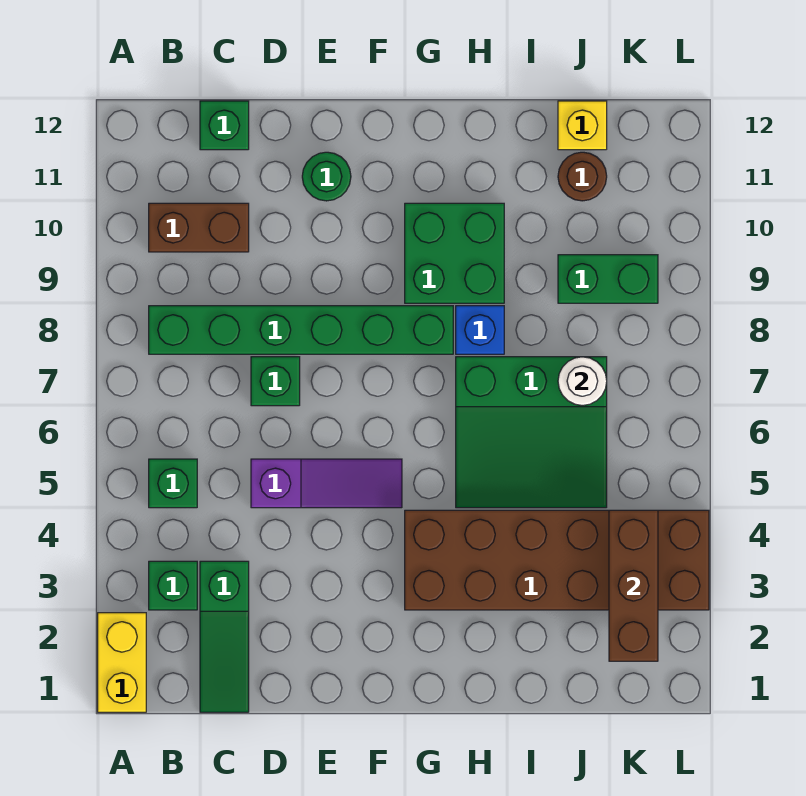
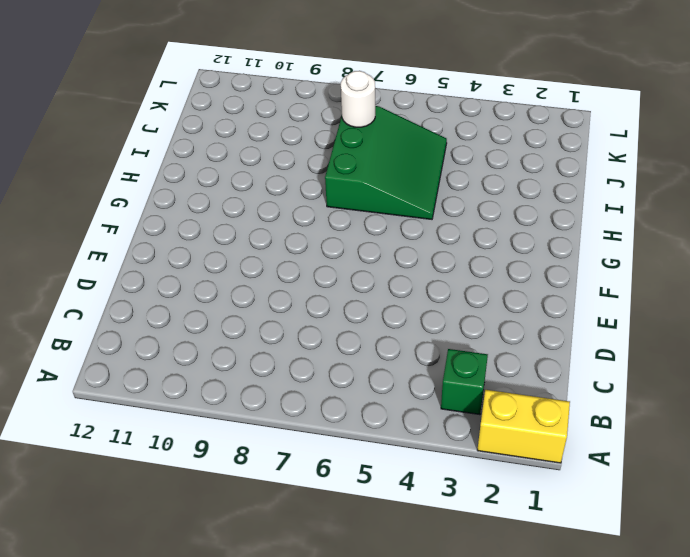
none -> green 1x1 brick [149,459,197,508]
none -> green 1x6 brick [149,306,453,354]
none -> brown 1x2 brick [149,203,249,252]

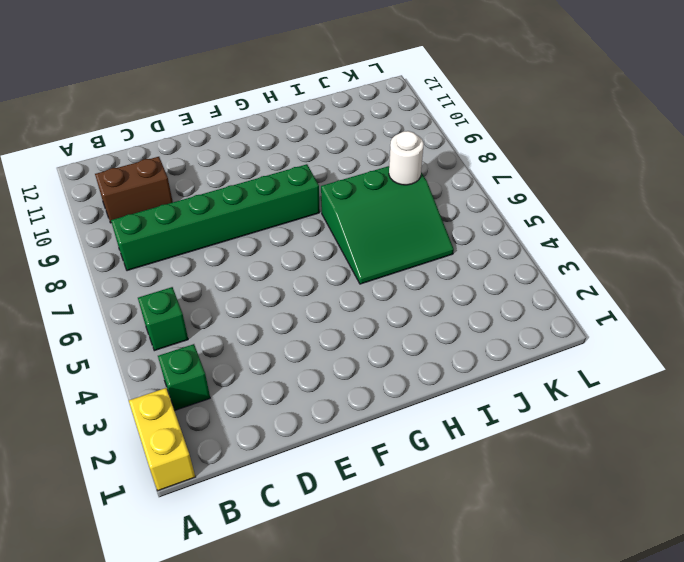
none -> green 1x3 slope [200,561,249,712]
none -> green 1x1 brick [200,101,249,150]
none -> purple 1x3 slope [251,459,402,508]

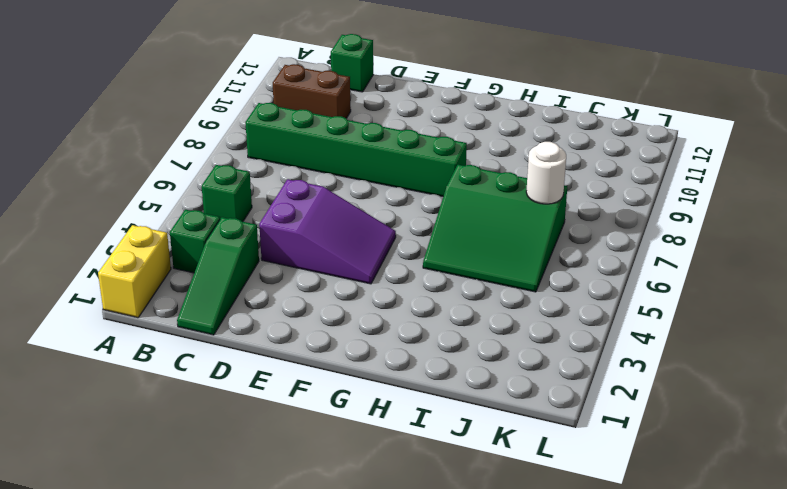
purple 2x3 slope [259,179,396,284] -> purple 1x3 slope [251,459,402,508]
none -> green 1x1 brick [251,357,300,406]
none -> green 1x1 round brick [302,152,351,201]
none -> brown 2x6 brick [405,510,709,610]

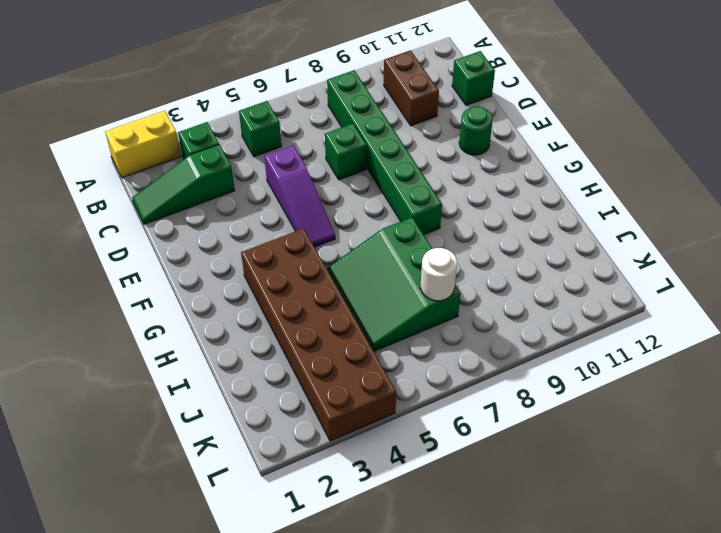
none -> green 2x2 brick [405,203,504,303]
none -> blue 1x1 brick [456,306,504,354]
none -> green 1x2 brick [558,255,658,303]

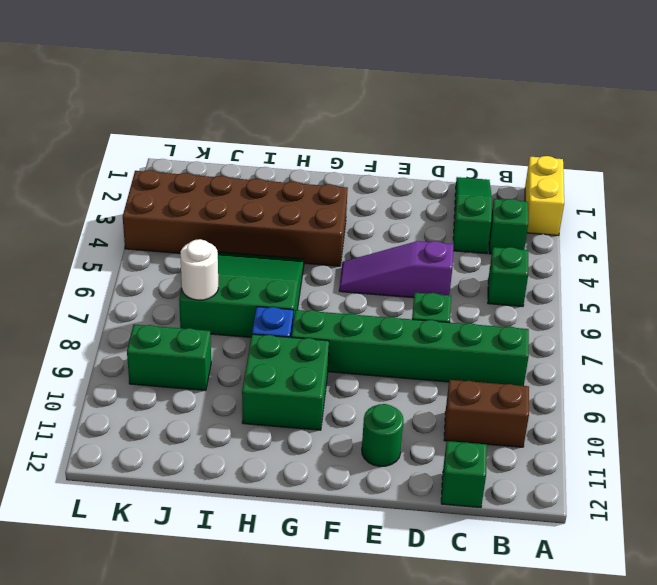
none -> brown 1x1 round brick [558,152,607,201]
none -> yellow 1x1 brick [558,101,607,150]
none -> brown 1x3 brick [609,510,658,661]

